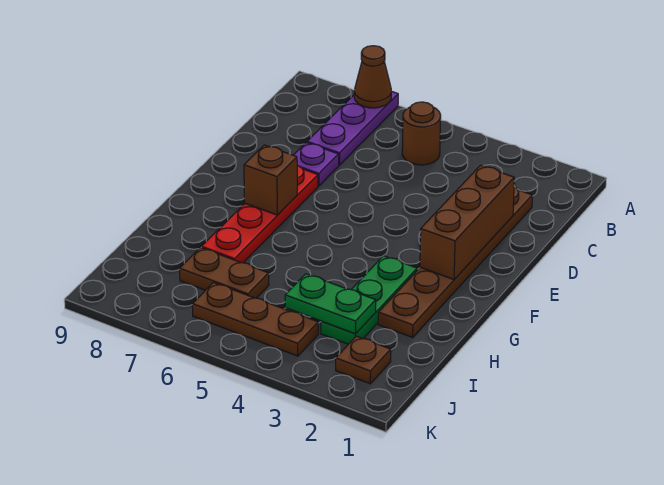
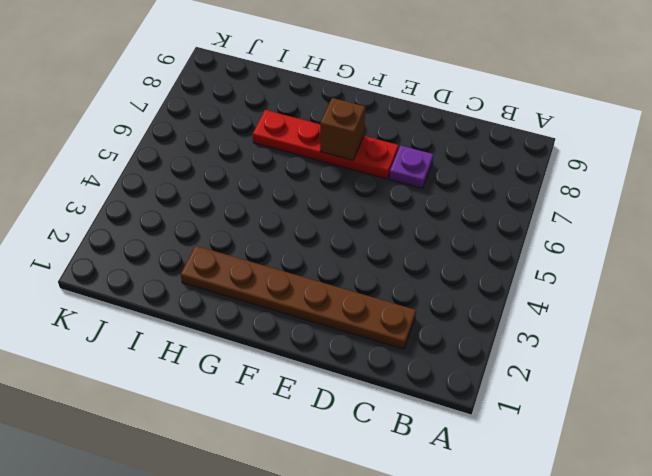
none -> purple 1x3 plate [307,91,398,165]
none -> brown 1x1 round brick [402,102,441,165]
none -> green 1x3 plate [321,256,417,344]

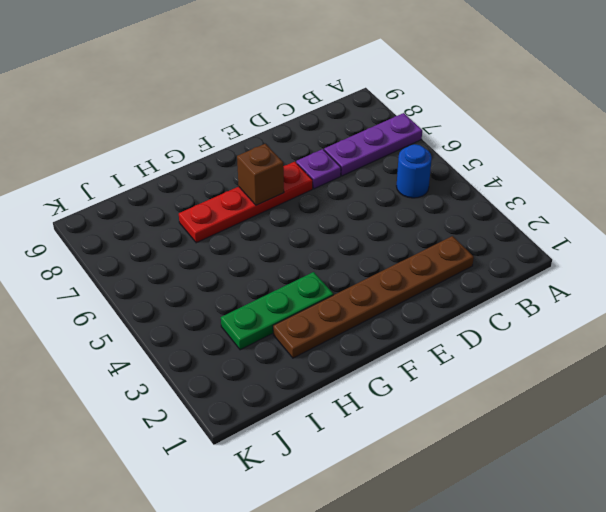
blue 1x1 round brick [397,144,432,198] -> brown 1x1 round brick [402,102,441,165]
none -> brown 1x2 plate [180,248,269,298]
none -> brown 1x1 plate [336,336,391,384]
none -> brown 1x3 plate [192,283,318,356]

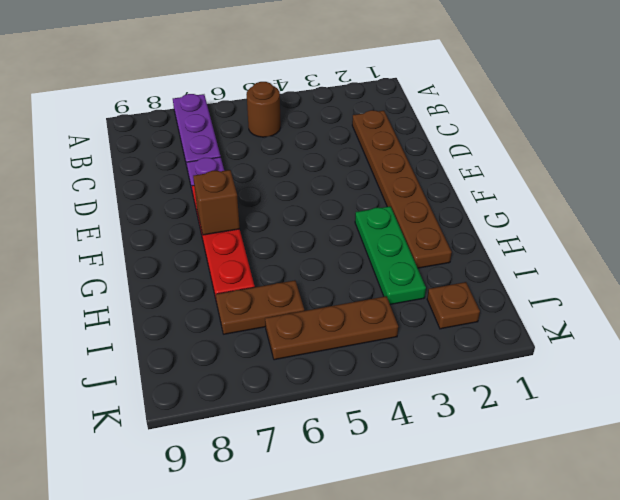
none -> brown 1x1 cone [354,46,391,108]
none -> brown 1x3 brick [420,165,514,280]
none -> green 1x2 plate [285,274,376,334]

